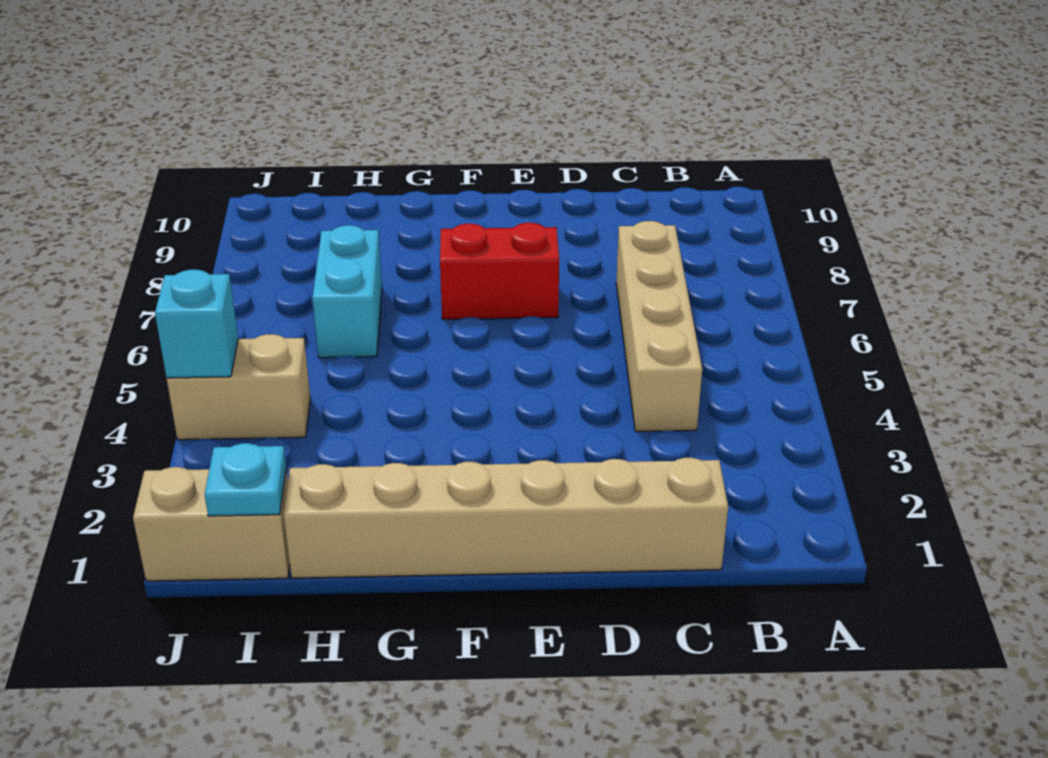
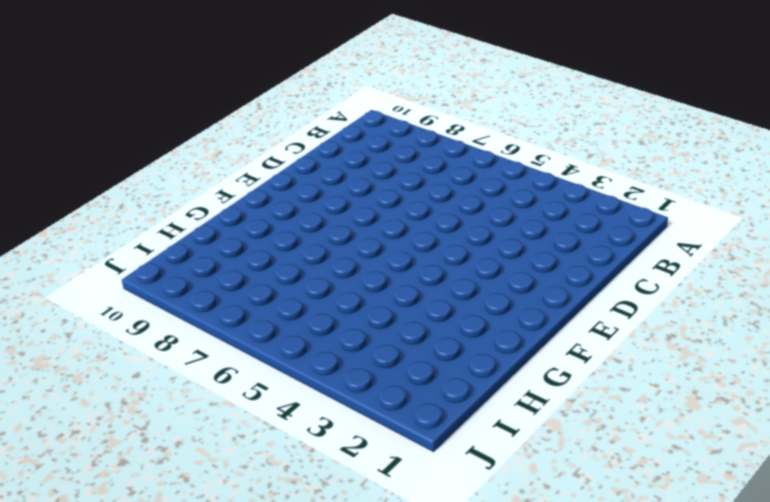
none -> tan 1x6 brick [284,458,728,578]
none -> tan 1x4 brick [616,221,702,431]

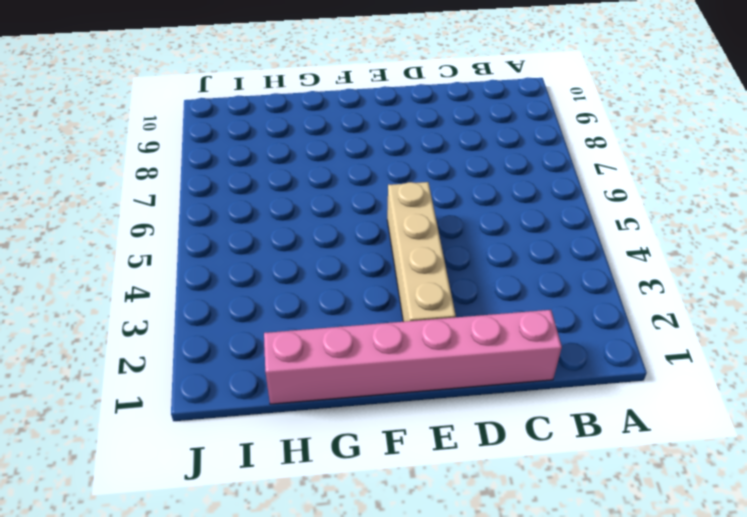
pink 1x6 brick [264,310,562,404] -> tan 1x6 brick [284,458,728,578]
tan 1x4 brick [387,182,456,322] -> tan 1x4 brick moved to [616,221,702,431]
none -> red 1x2 brick [440,223,559,319]
none -> cyan 1x2 brick [312,225,382,358]

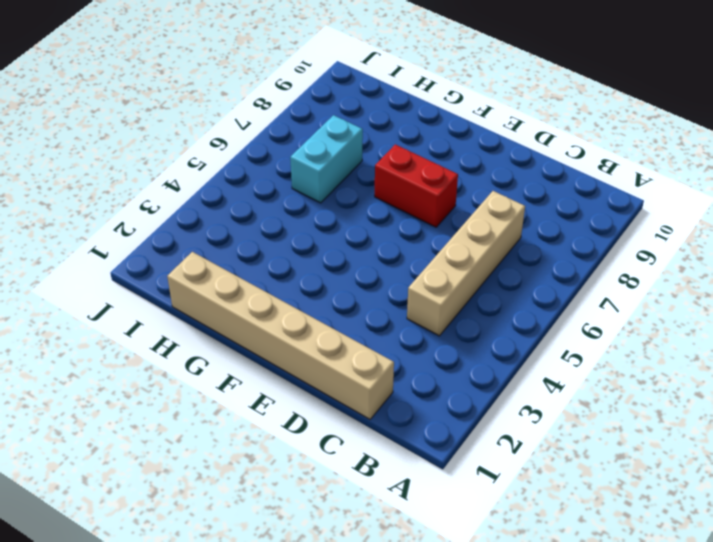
none -> tan 1x2 brick [133,467,290,581]
none -> tan 1x2 brick [167,334,310,440]

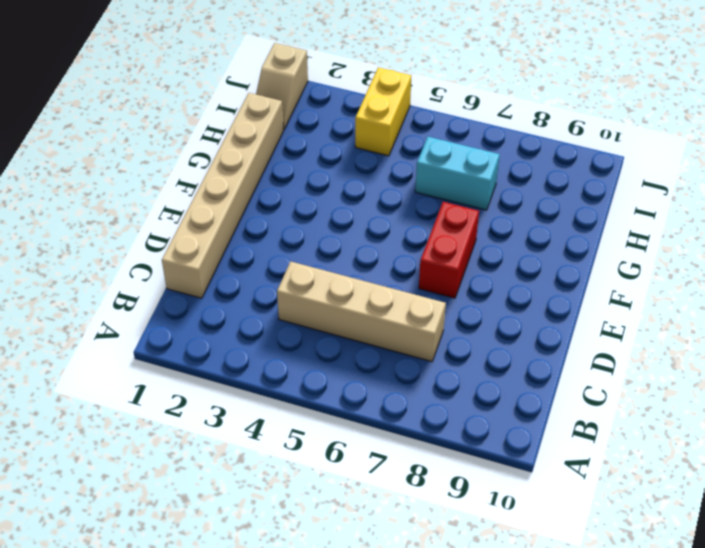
tan 1x2 slope [256,43,308,129] -> tan 1x2 brick [133,467,290,581]
yellow 1x2 brick [355,67,411,156] -> tan 1x2 brick [167,334,310,440]
none -> cyan 1x1 plate [205,443,286,516]
none -> cyan 1x1 brick [155,270,238,378]

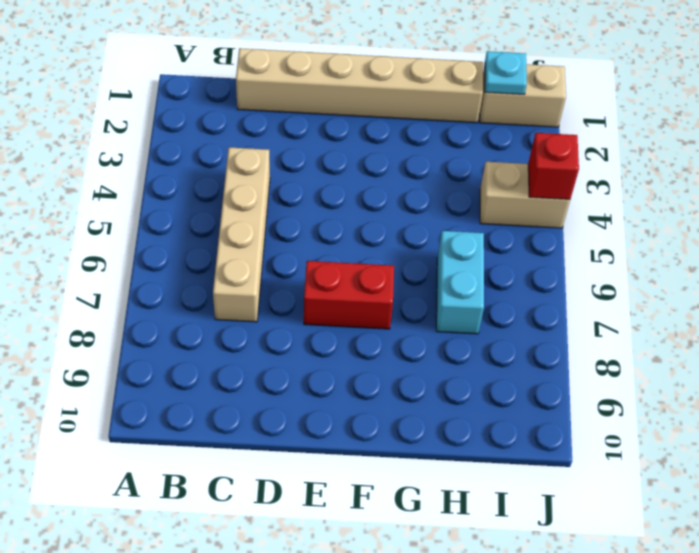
red 1x1 brick [528,133,579,199] -> cyan 1x1 brick [155,270,238,378]

